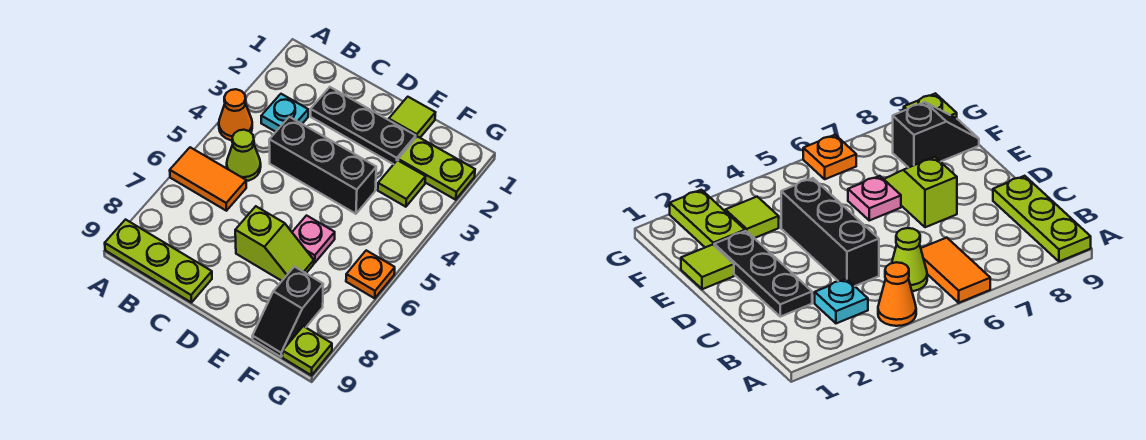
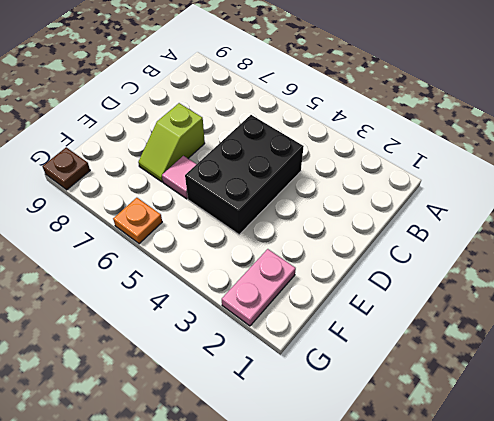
black 2x3 brick [185,115,304,235] -> black 1x3 brick [269,117,376,214]
pink 1x1 tile [162,156,196,199] -> pink 1x1 plate [292,216,335,263]
pink 1x2 plate [222,249,296,326] -> lime 1x2 plate [398,136,475,200]
brown 1x1 plate [42,147,90,190] -> lime 1x1 plate [283,326,332,375]
none -> orange 1x1 cone [219,89,252,140]
none -> orange 1x2 tile [170,147,246,211]
none -> lime 1x3 plate [105,220,212,302]

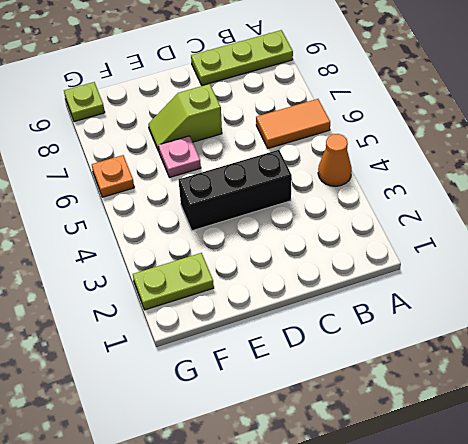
none -> cyan 1x1 plate [261,94,308,132]
none -> lime 1x1 cone [227,130,261,181]
none -> black 1x3 plate [311,87,416,164]

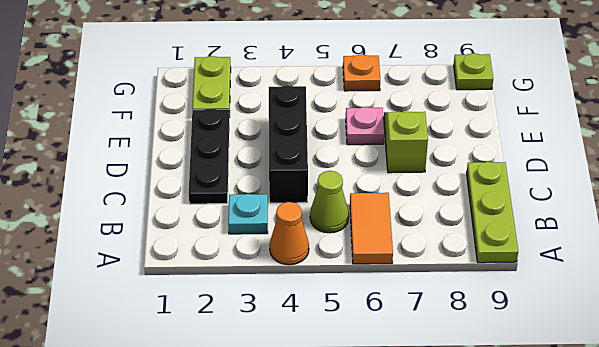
none -> lime 1x1 tile [389,97,435,138]
none -> lime 1x1 tile [378,160,426,207]
none -> black 1x2 slope [252,267,323,357]

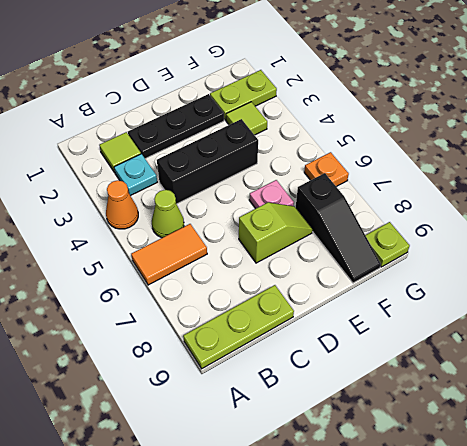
lime 1x1 tile [99,132,141,173] -> lime 1x1 tile moved to [389,97,435,138]
black 1x3 slope [296,173,381,283] -> black 1x2 slope [252,267,323,357]

